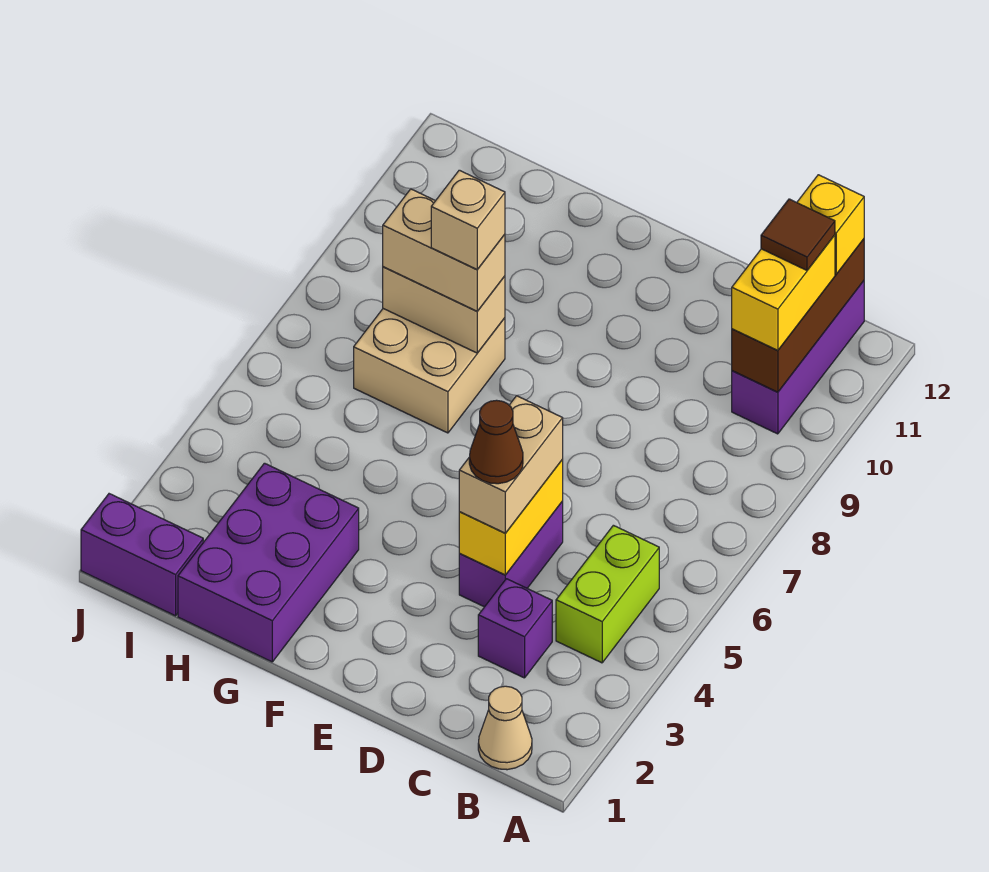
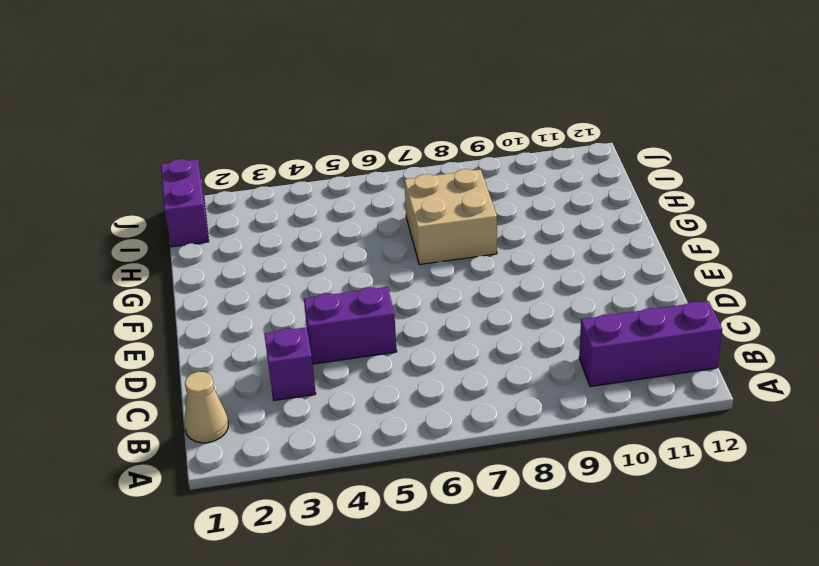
none -> lime 1x2 brick [556,525,659,663]
none -> purple 2x3 brick [178,463,359,662]
none -> brown 1x3 brick [732,239,864,392]

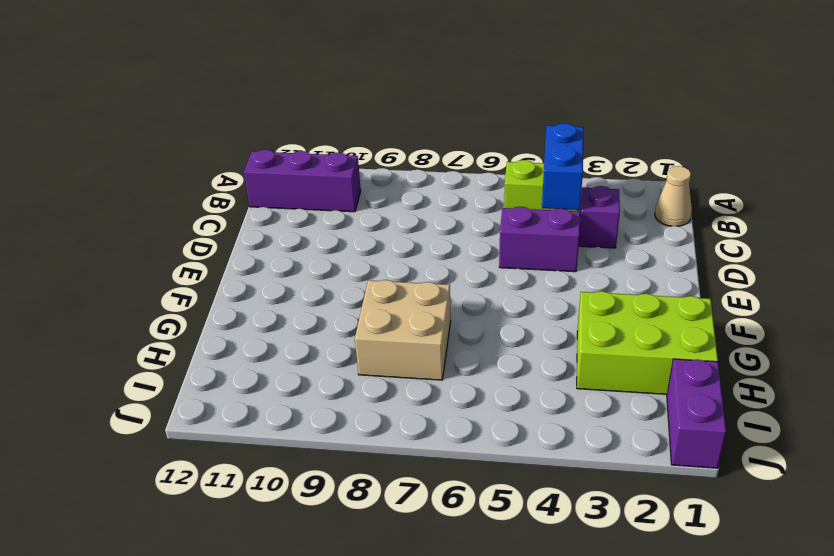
blue 1x2 brick [542,123,583,210] -> none
lime 2x3 brick [577,291,718,394] -> purple 2x3 brick [178,463,359,662]
none -> brown 1x3 brick [732,239,864,392]
none -> yellow 1x2 brick [459,460,563,575]
none -> tan 1x2 brick [383,267,505,353]

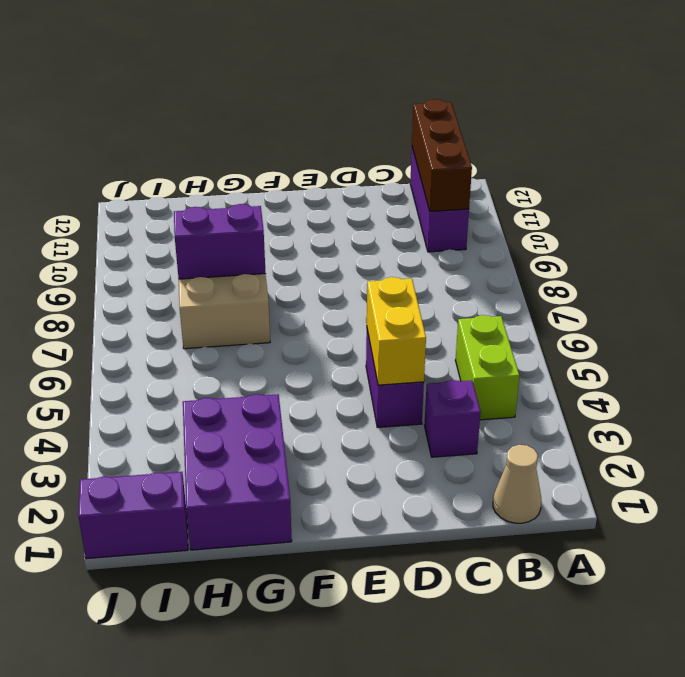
purple 1x2 brick [174,204,266,279] -> tan 1x2 brick [383,267,505,353]
none -> yellow 1x2 brick [732,235,835,350]
none -> yellow 1x1 brick [797,175,864,274]
none -> tan 1x2 brick [459,396,563,533]

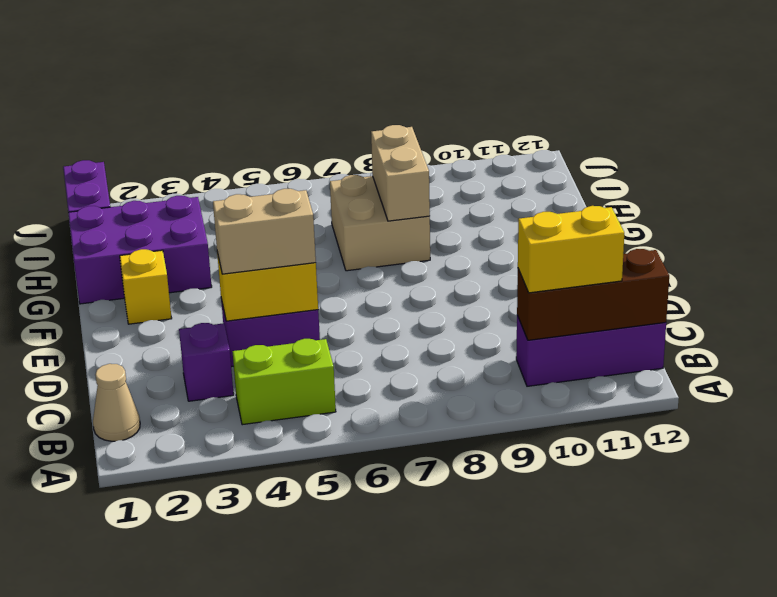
yellow 1x1 brick [120,249,172,324] -> yellow 1x1 brick moved to [797,175,864,274]
none -> tan 1x2 brick [383,189,505,311]
none -> brown 1x1 tile [761,199,835,270]
none -> brown 1x1 cone [469,400,523,484]

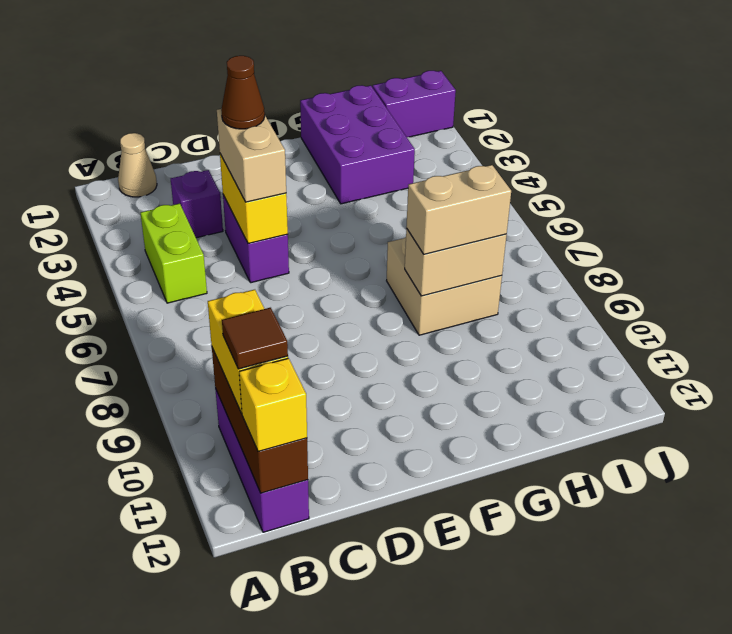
none -> tan 1x1 brick [431,170,505,270]

